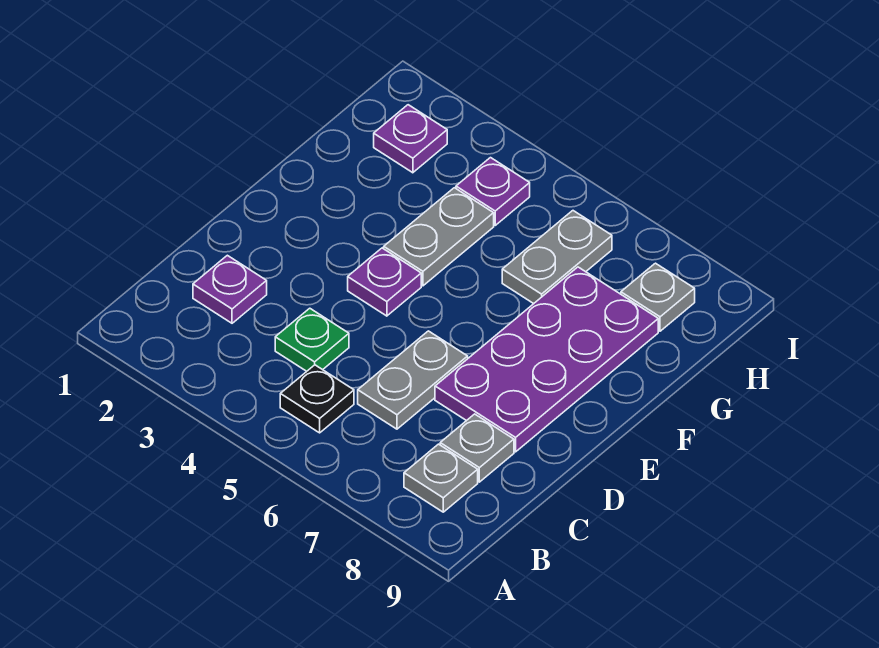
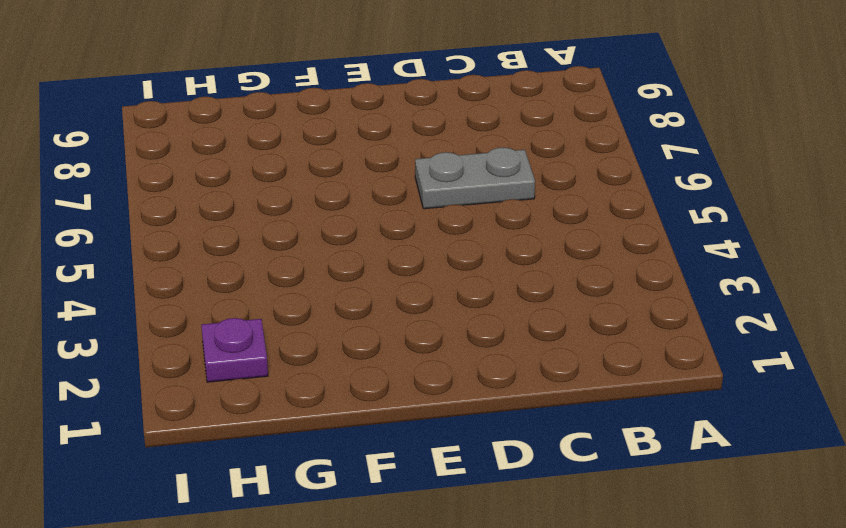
none -> black 1x1 plate [280,365,354,433]
none -> grey 1x1 plate [404,444,478,512]
none -> purple 1x1 plate [193,255,267,323]

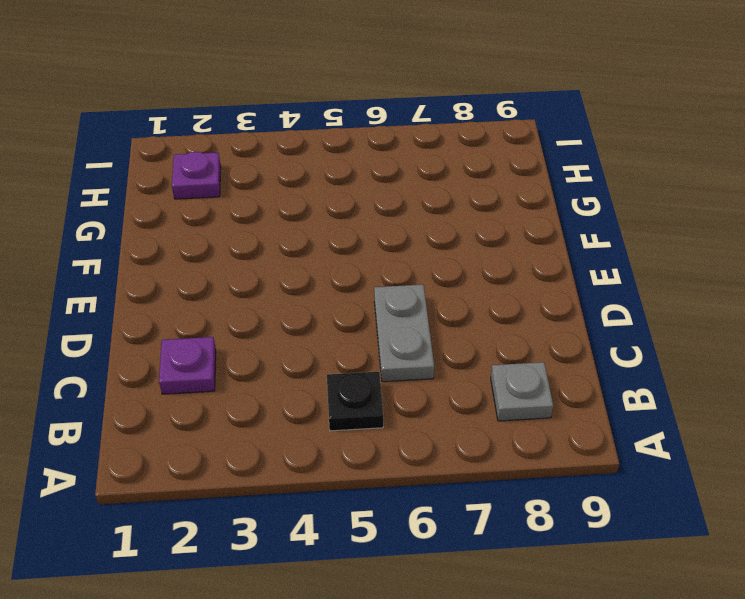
none -> green 1x1 plate [275,308,349,371]
none -> grey 1x1 plate [440,414,514,482]
none -> purple 2x4 plate [435,267,658,452]

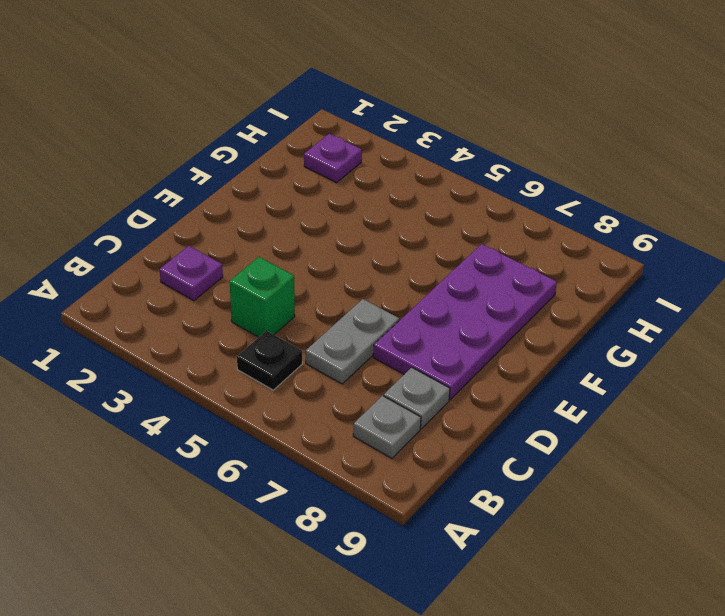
green 1x1 brick [230,257,295,337] -> green 1x1 plate [275,308,349,371]
none -> purple 1x1 plate [348,248,421,316]
none -> grey 1x2 plate [384,188,494,286]
none -> grey 1x2 plate [502,211,612,304]

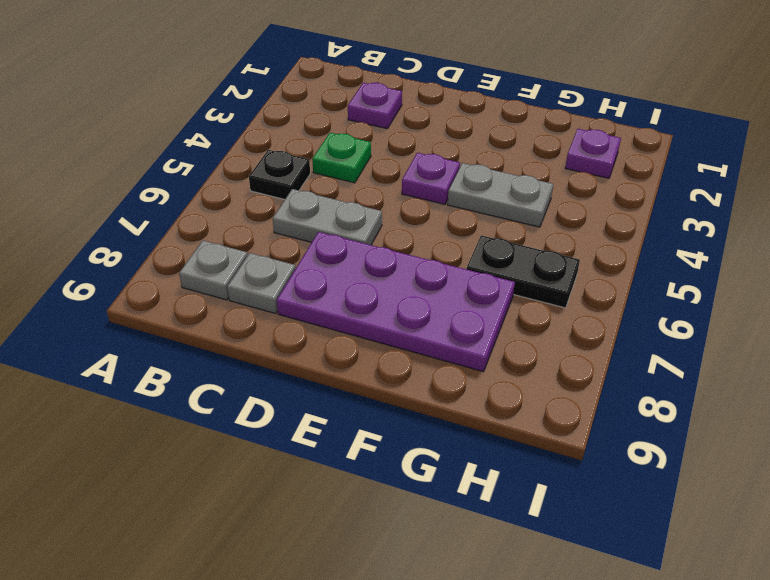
black 1x2 plate [466,235,580,308] -> grey 1x2 plate [502,211,612,304]
none -> purple 1x1 plate [456,158,530,225]
none -> grey 1x1 plate [621,263,695,331]

